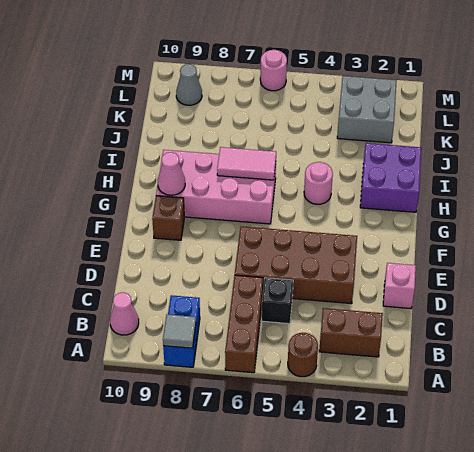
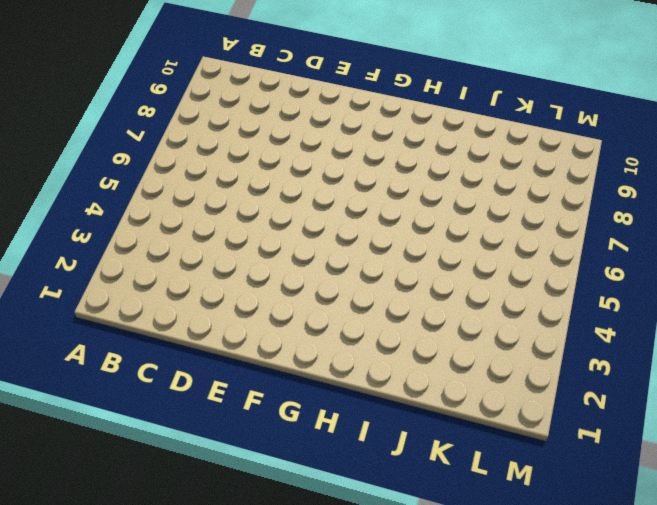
none -> brown 1x1 round brick [288,333,318,377]
none -> brown 1x3 brick [225,275,263,373]
none -> blue 1x2 brick [163,295,200,367]

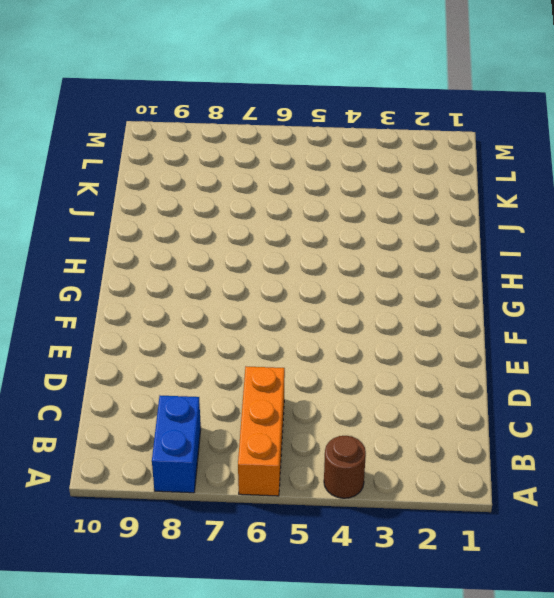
orange 1x3 brick [238,367,285,496] -> brown 1x3 brick [225,275,263,373]
none -> brown 1x2 brick [319,308,383,357]
none -> pink 1x1 cone [110,292,139,335]
none -> black 1x1 brick [261,278,293,324]

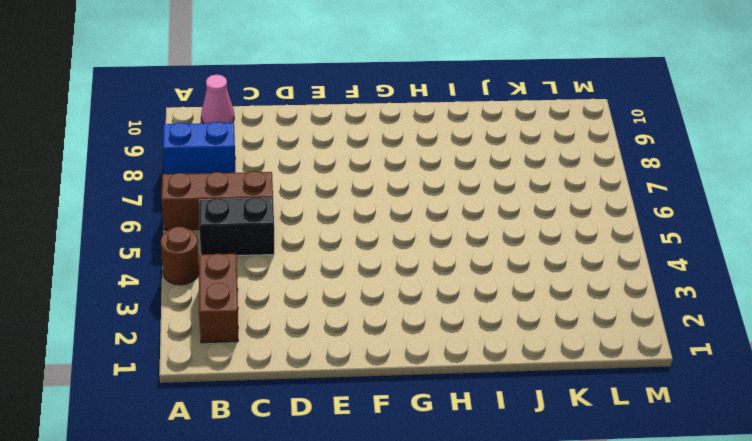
black 1x2 brick [199,197,274,256] -> black 1x1 brick [261,278,293,324]
none -> pink 1x1 brick [383,263,416,309]
none -> brown 2x4 brick [235,226,357,304]
none -> brown 1x1 brick [152,196,184,240]

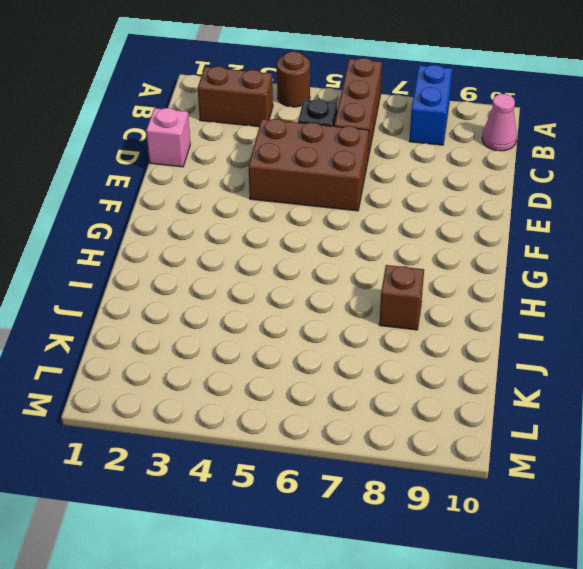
brown 2x3 brick [249,119,369,211] -> brown 2x4 brick [235,226,357,304]
brown 1x1 brick [379,265,424,330] -> brown 1x1 brick moved to [152,196,184,240]
none -> pink 2x4 brick [156,150,276,224]
none -> purple 2x2 brick [360,143,421,212]
none -> pink 1x1 round brick [304,162,333,204]

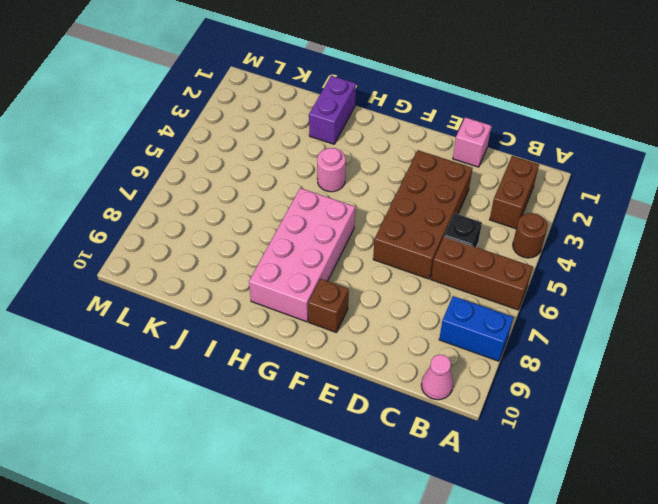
purple 1x2 brick [309,76,356,144] -> purple 2x2 brick [360,143,421,212]
none -> grey 2x2 brick [337,76,397,143]
none -> grey 1x1 cone [176,64,202,105]
none -> pink 1x1 round brick [260,50,287,91]

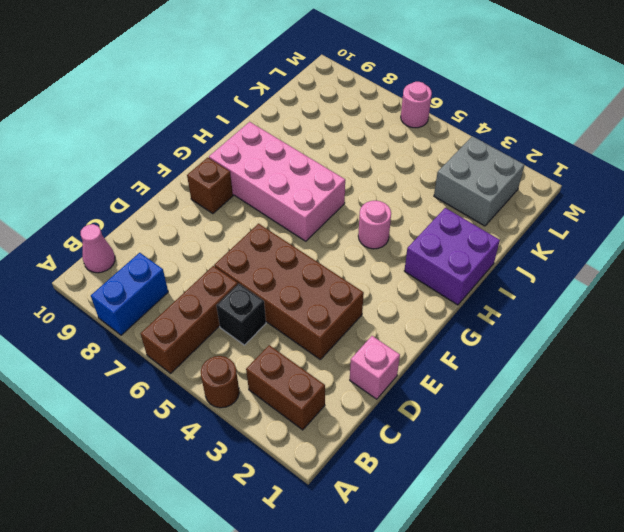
none -> grey 1x1 cone [176,64,202,105]
none -> grey 1x1 tile [163,314,196,348]
none -> pink 1x1 cone [158,152,185,195]

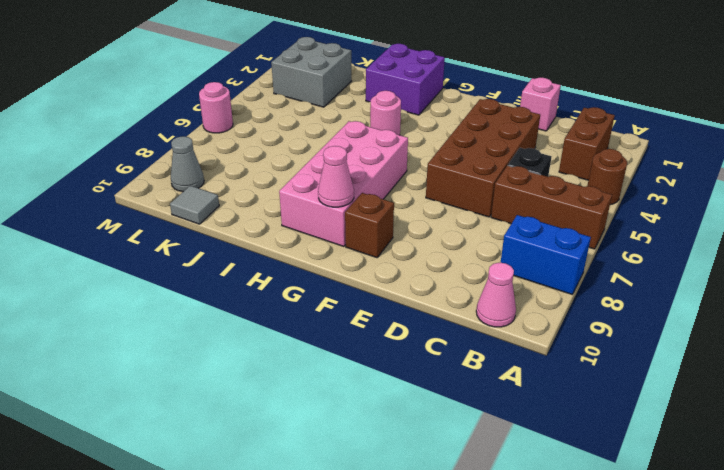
grey 1x1 tile [170,186,219,224] -> grey 1x1 tile moved to [163,314,196,348]
none -> pink 1x2 tile [217,147,276,180]

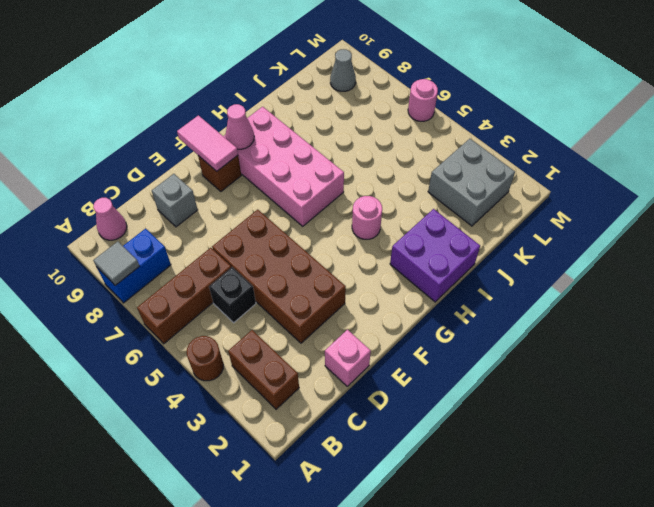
grey 1x1 brick [152,174,198,227] -> none
pink 1x2 tile [177,115,238,171] -> pink 1x2 tile moved to [217,147,276,180]

